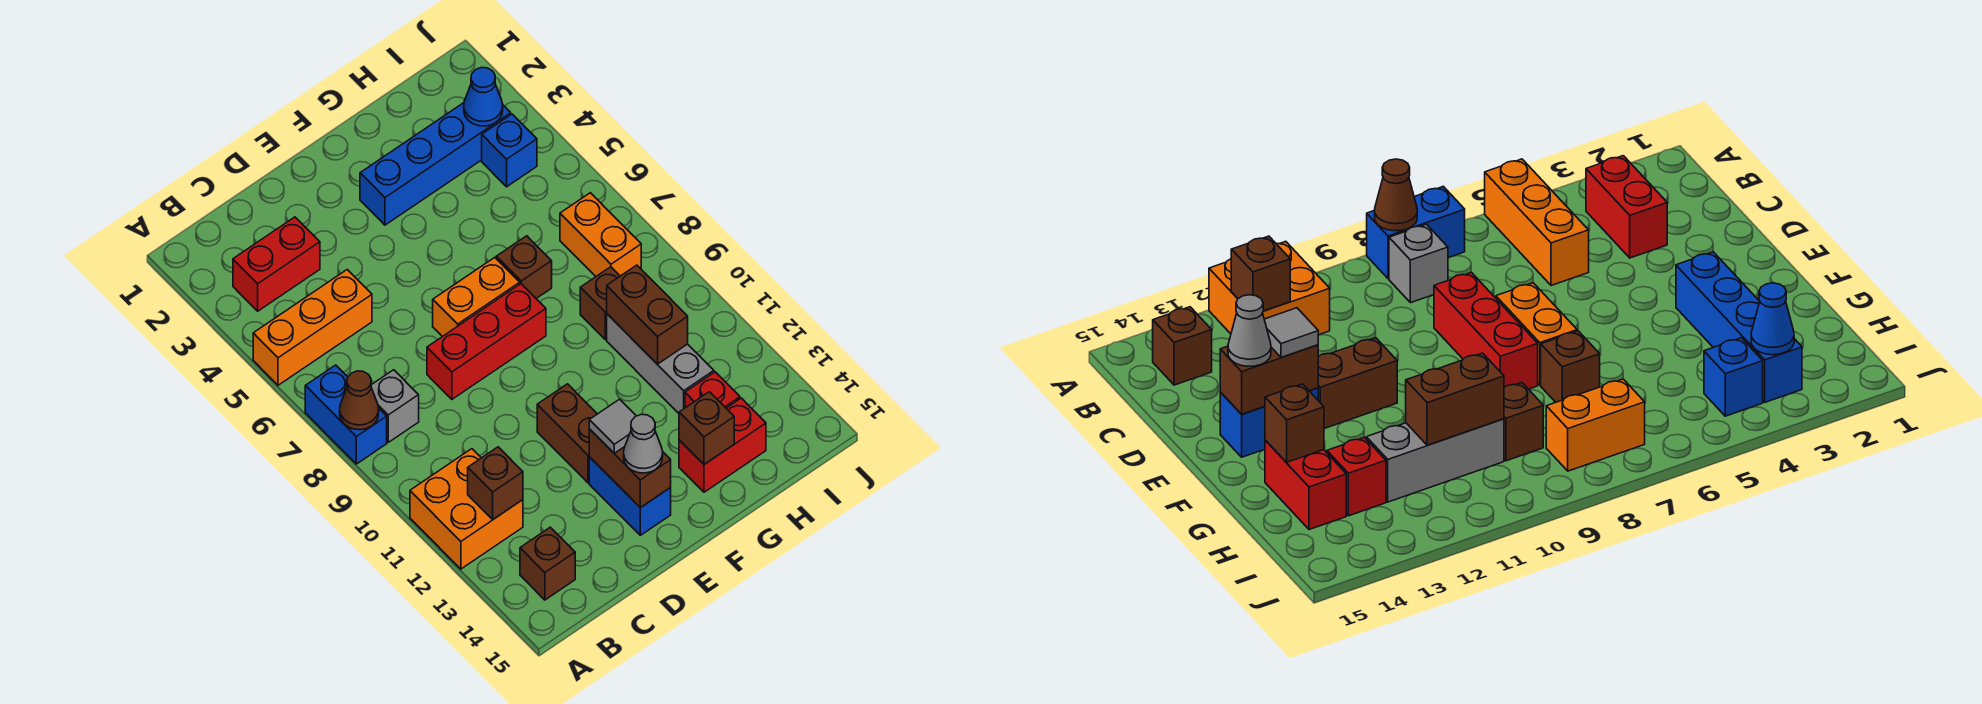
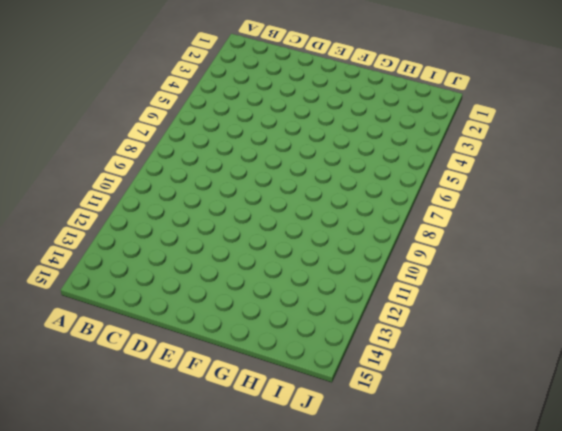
none -> orange 1x3 brick [253,270,372,385]
none -> blue 1x2 brick [305,365,387,464]
none -> orange 2x2 brick [410,449,523,569]

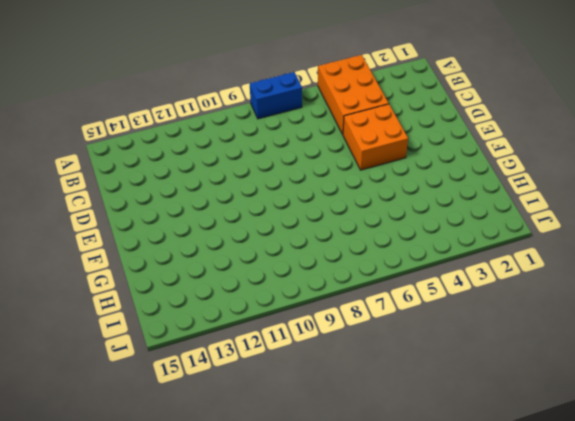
orange 2x3 brick [318,55,389,134] -> orange 1x3 brick [253,270,372,385]
orange 2x2 brick [343,104,408,170] -> orange 2x2 brick moved to [410,449,523,569]
none -> red 1x2 brick [233,217,320,311]
none -> grey 1x1 brick [371,370,419,442]
none -> brown 1x1 brick [520,527,575,600]

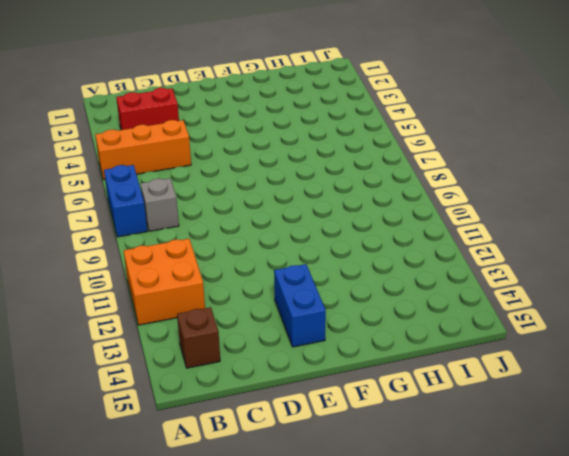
none -> red 1x3 brick [427,284,546,399]
none -> orange 1x2 brick [433,257,520,337]
none -> brown 1x2 brick [537,384,597,483]

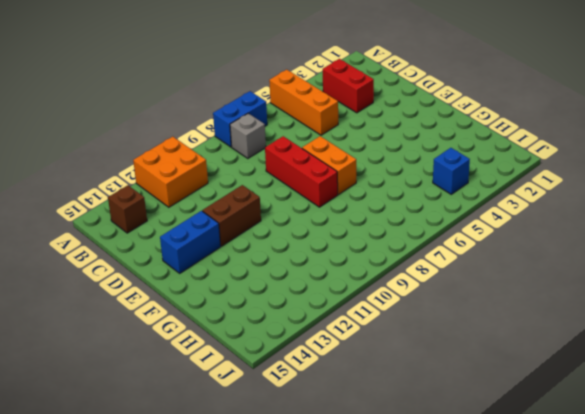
none -> blue 1x4 brick [360,103,511,225]
none -> brown 1x1 brick [496,236,552,299]
none -> red 1x2 brick [679,398,766,492]

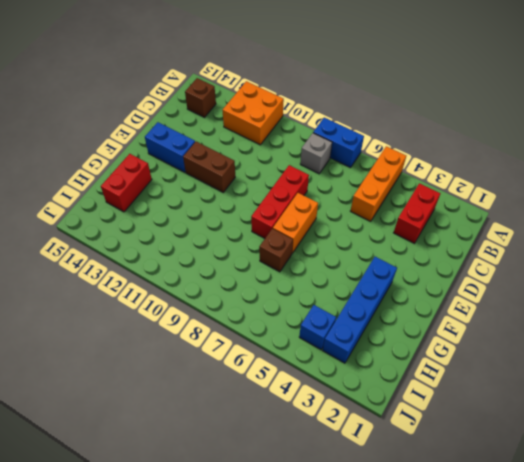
none -> brown 1x1 brick [580,267,620,339]
none -> grey 1x3 brick [607,314,714,413]
none -> red 1x1 brick [685,372,740,408]

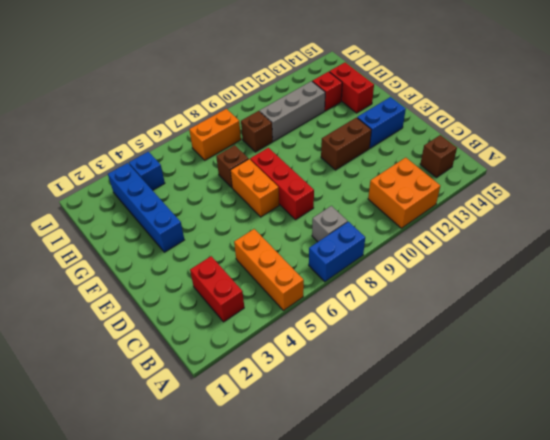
none -> brown 1x1 cone [340,371,379,430]
none -> brown 1x1 brick [468,447,523,519]
none -> brown 1x2 brick [589,429,671,508]

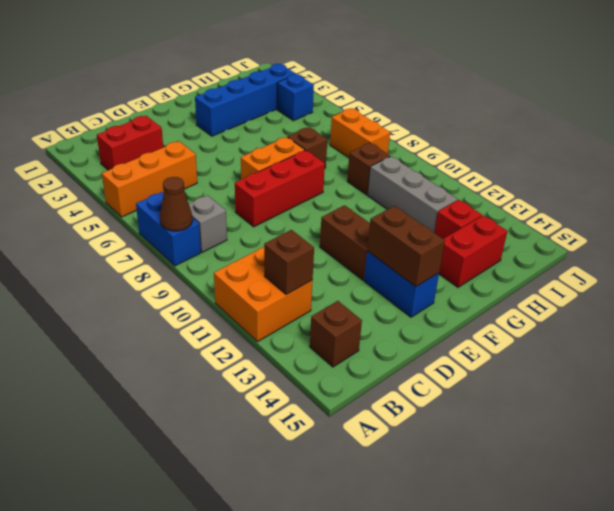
none -> brown 1x1 brick [679,392,734,464]
none -> brown 1x2 brick [607,265,688,364]
none -> blue 1x1 cone [464,67,503,126]

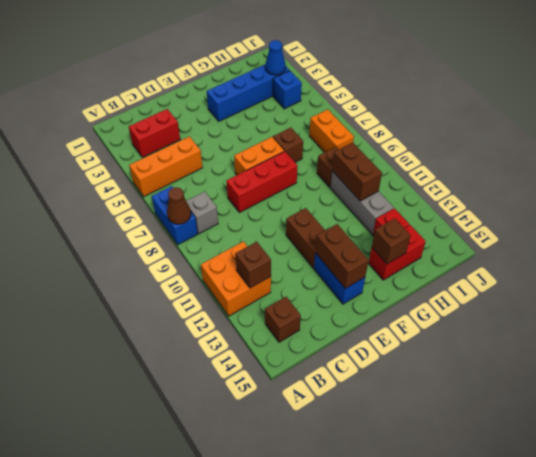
none -> grey 1x1 tile [589,399,636,453]
none -> grey 1x1 cone [624,414,663,473]

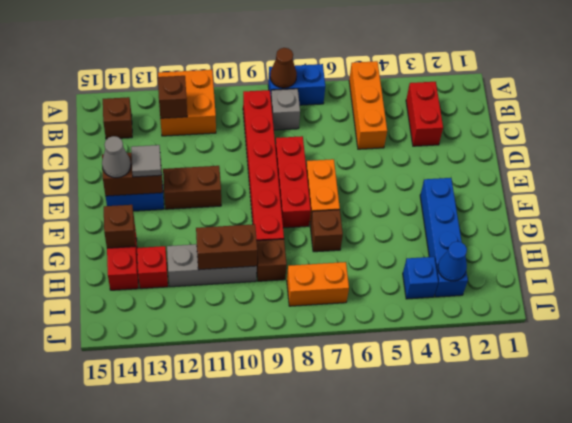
red 1x6 brick [243,90,284,241] -> none

